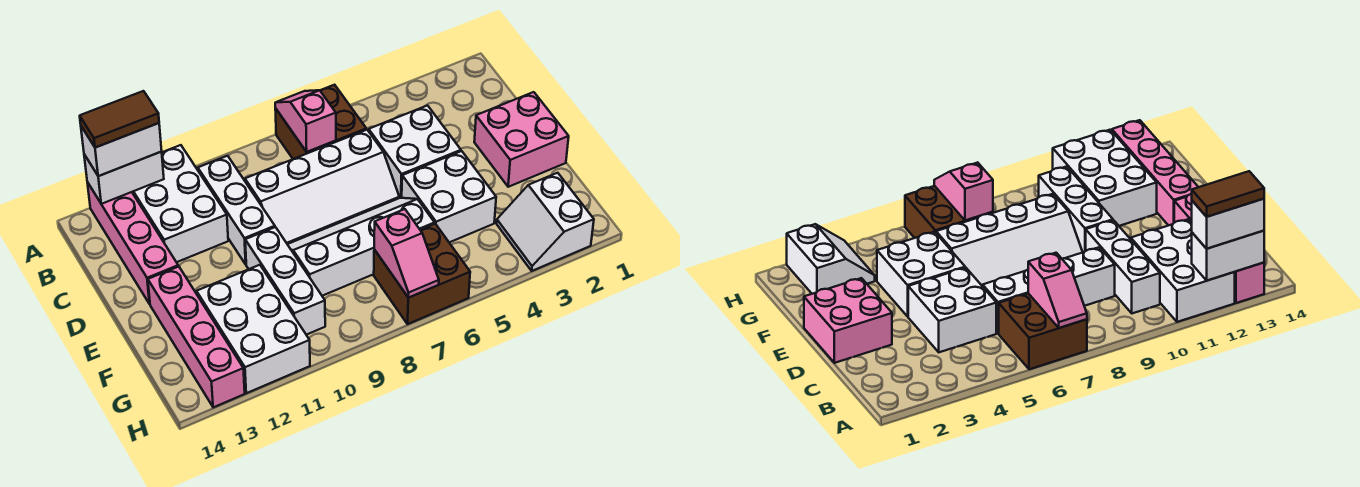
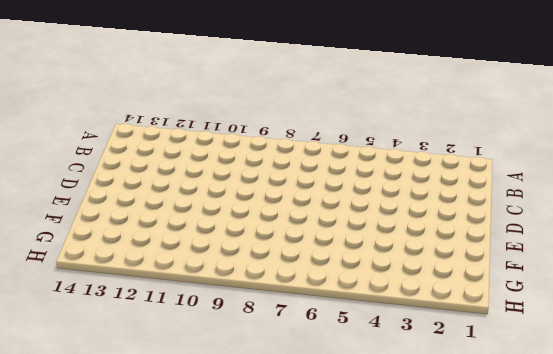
none -> brown 2x2 brick [275,85,366,159]
none -> white 2x3 brick [132,145,228,262]
none -> pink 1x4 brick [87,182,178,304]

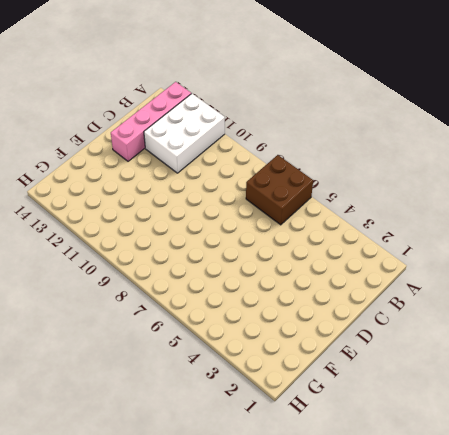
none -> white 1x3 brick [198,156,275,264]
none -> white 2x2 brick [369,106,461,198]
none -> white 2x4 slope [245,130,399,244]

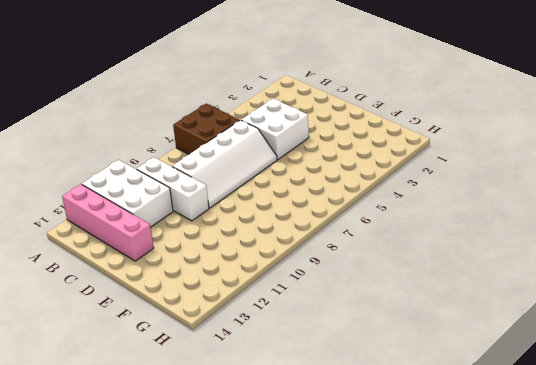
none -> pink 2x2 brick [474,92,569,187]
none -> white 2x2 brick [402,151,496,242]
none -> white 2x4 slope [287,198,435,296]

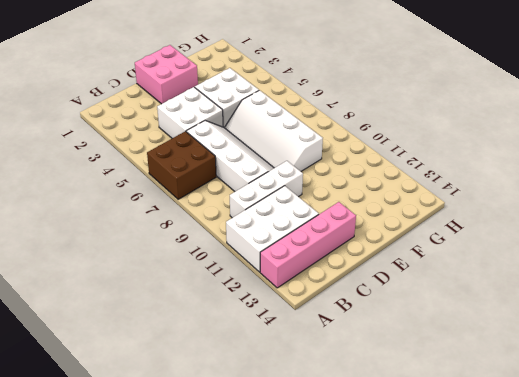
none -> white 1x3 brick [245,227,325,335]
none -> pink 1x4 brick [148,266,245,407]
none -> white 2x3 brick [197,265,310,393]

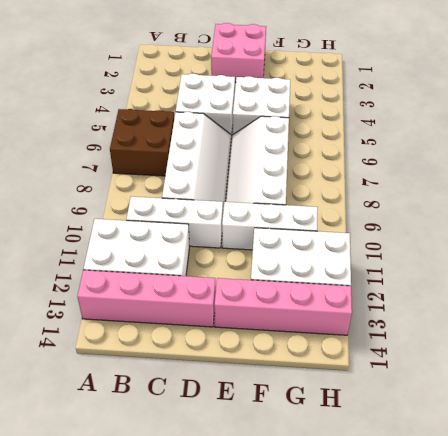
none -> white 2x2 slope [497,173,594,271]
none -> brown 2x2 brick [374,224,470,324]
none -> pink 1x2 slope [275,90,336,152]

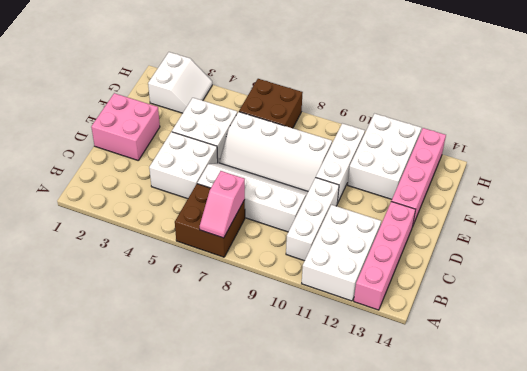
none -> white 1x2 brick [84,152,164,204]
none -> pink 1x2 slope [374,209,439,298]
none -> white 1x2 brick [81,123,162,176]

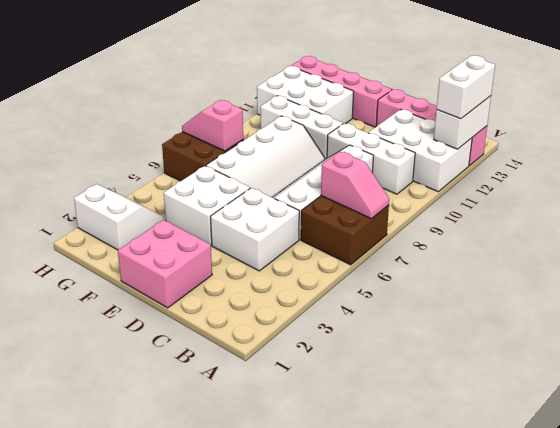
none -> brown 1x2 tile [80,91,159,148]

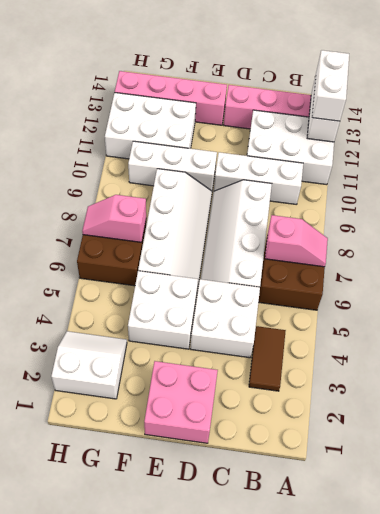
brown 1x2 tile [249,326,286,391] -> brown 1x2 tile moved to [80,91,159,148]

